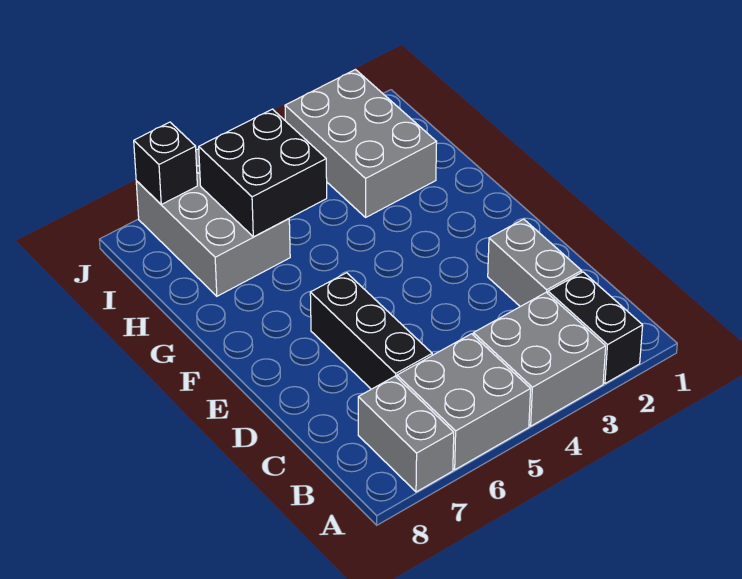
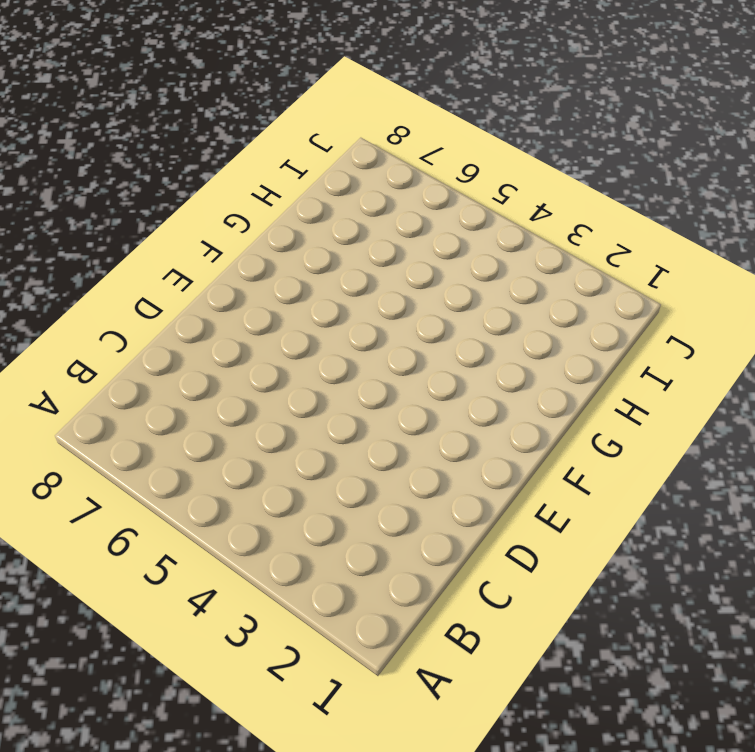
none -> black 1x2 brick [548,272,643,384]
none -> grey 2x2 brick [473,292,606,426]

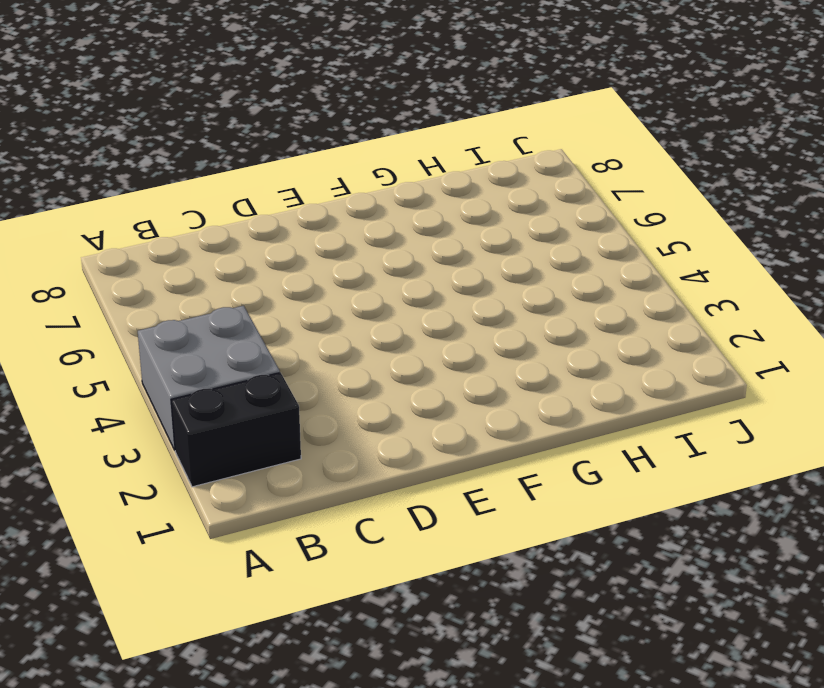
none -> grey 2x2 brick [397,334,531,470]
none -> grey 1x2 brick [358,376,454,492]

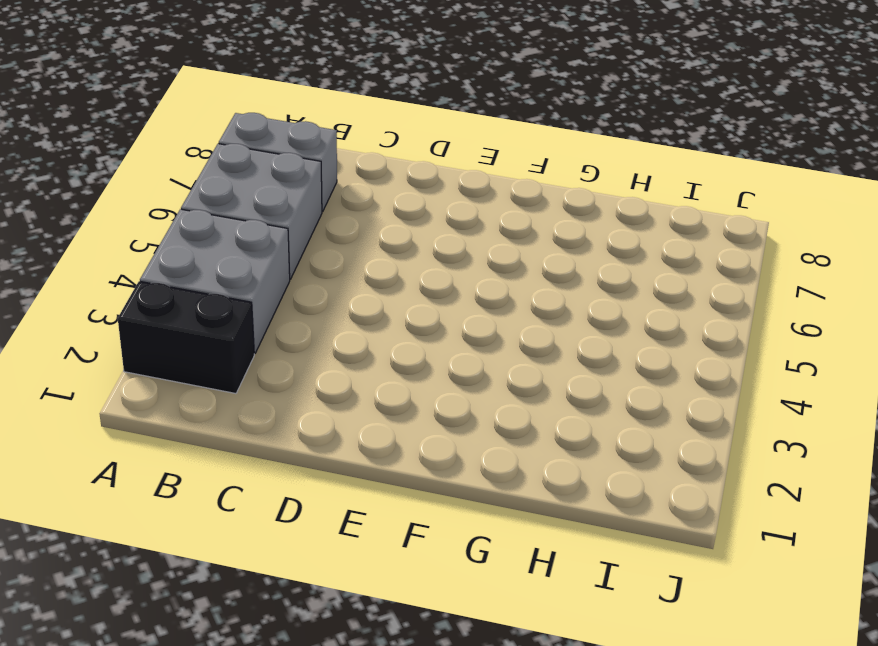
none -> grey 1x2 brick [488,219,582,307]
none -> black 1x3 brick [310,273,432,389]

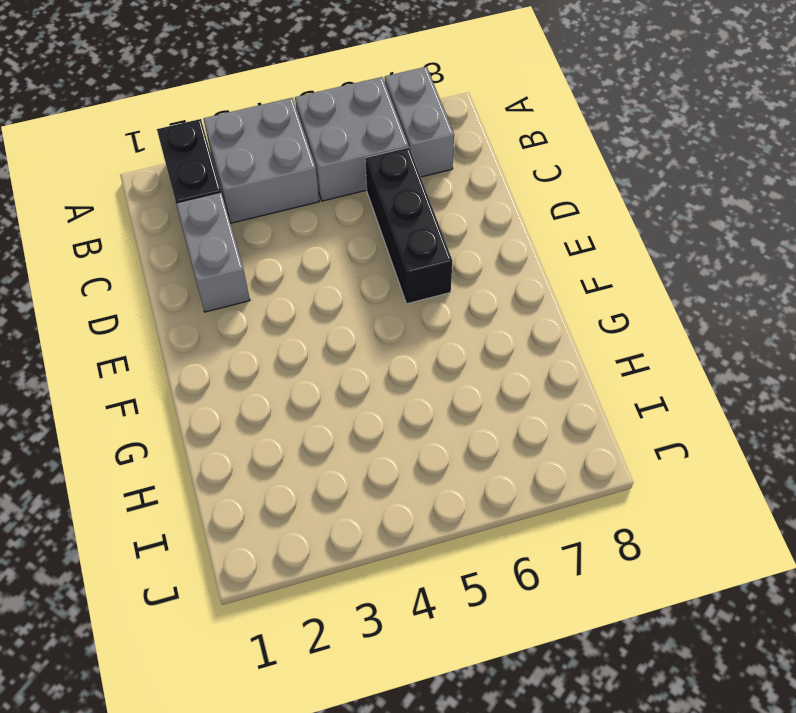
none -> grey 2x3 brick [285,70,437,217]
none -> grey 2x3 brick [136,149,290,296]

